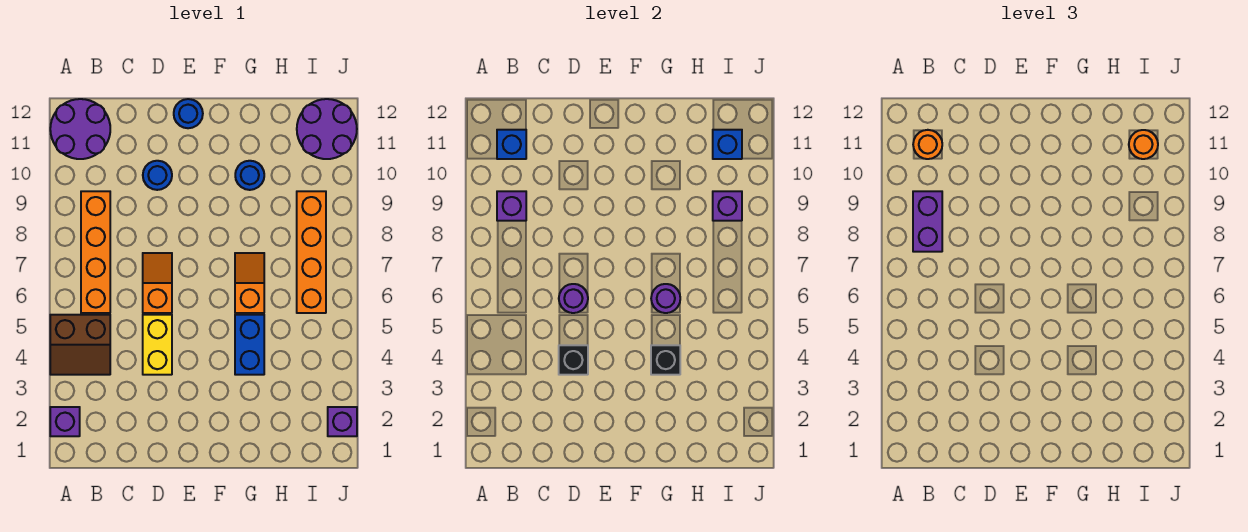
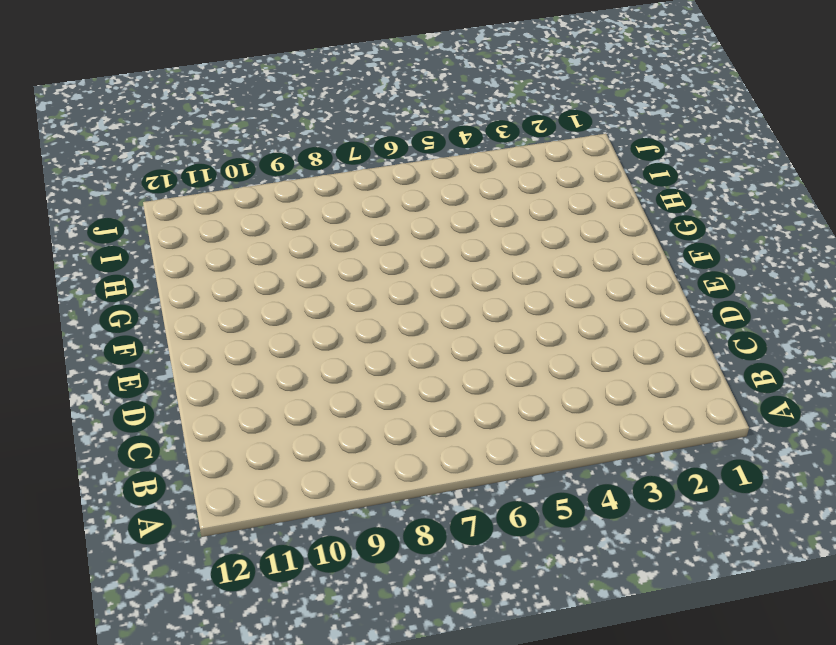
none -> purple 1x1 brick [50,407,80,436]
none -> brown 2x2 slope [50,315,110,375]
none -> purple 2x2 round brick [50,99,110,159]

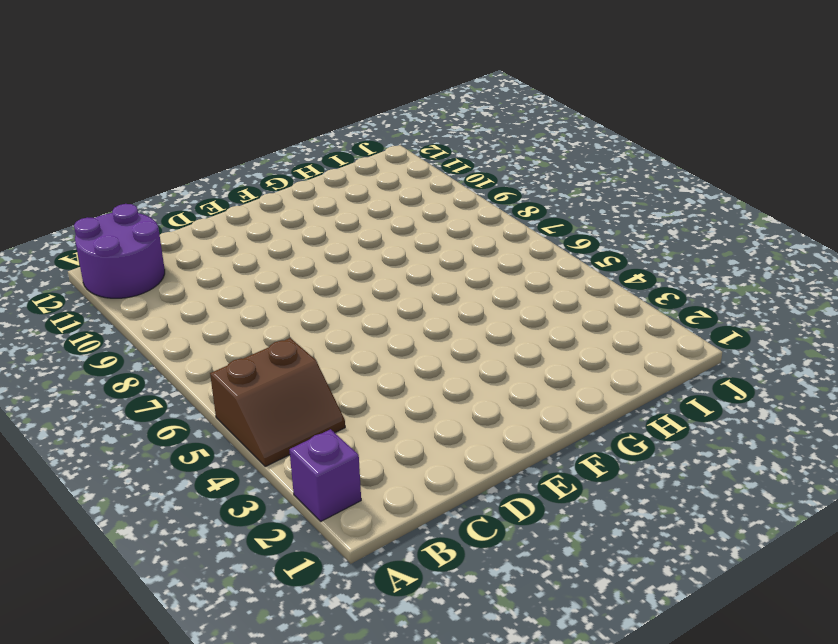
none -> orange 1x4 brick [81,191,110,313]
none -> yellow 1x2 brick [143,315,172,375]
none -> orange 1x2 slope [143,253,172,313]

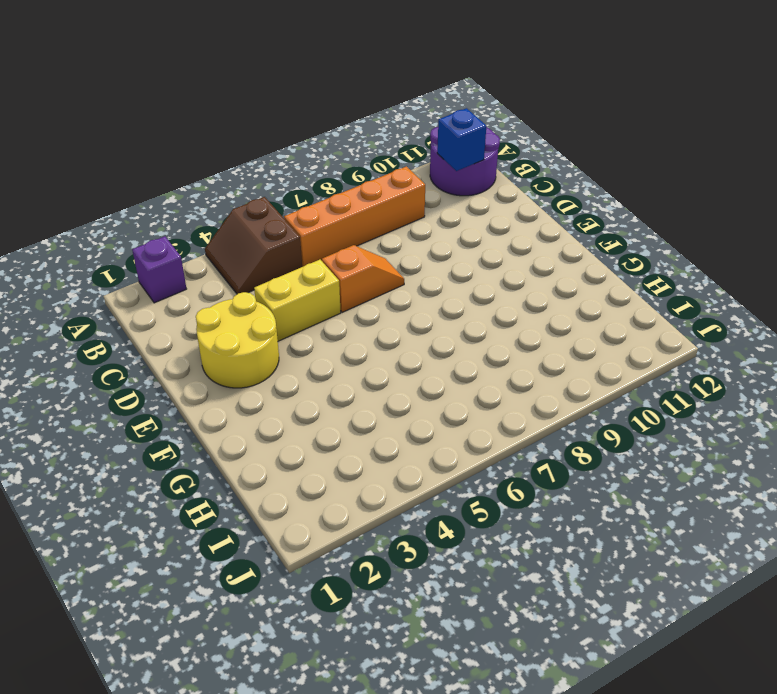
yellow 2x2 round brick [196,292,279,388] -> none
none -> blue 1x1 round brick [143,161,172,190]
none -> blue 1x1 round brick [174,99,203,128]
none -> blue 1x2 brick [235,315,264,375]

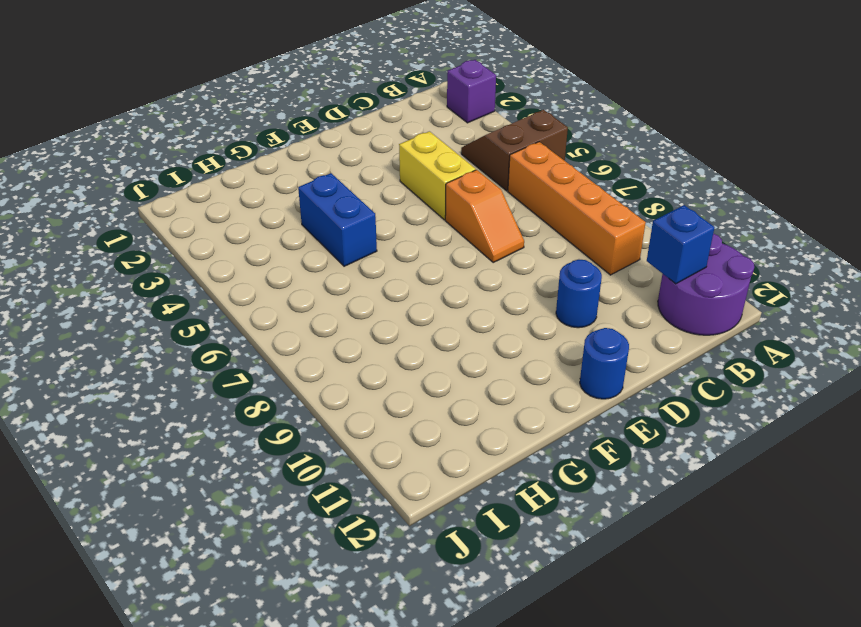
none -> orange 1x2 slope [235,253,264,313]
none -> blue 1x1 round brick [235,161,264,190]
none -> orange 1x4 brick [297,191,326,313]

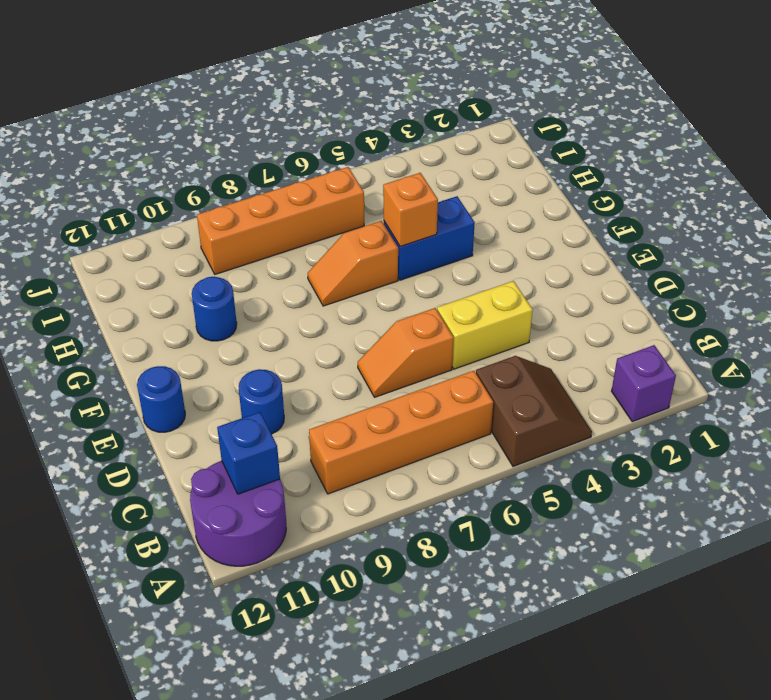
orange 1x1 brick [383,173,438,247] -> none
none -> purple 2x2 round brick [297,99,357,159]
none -> purple 1x1 brick [328,407,357,436]
none -> purple 1x1 brick [497,191,526,221]

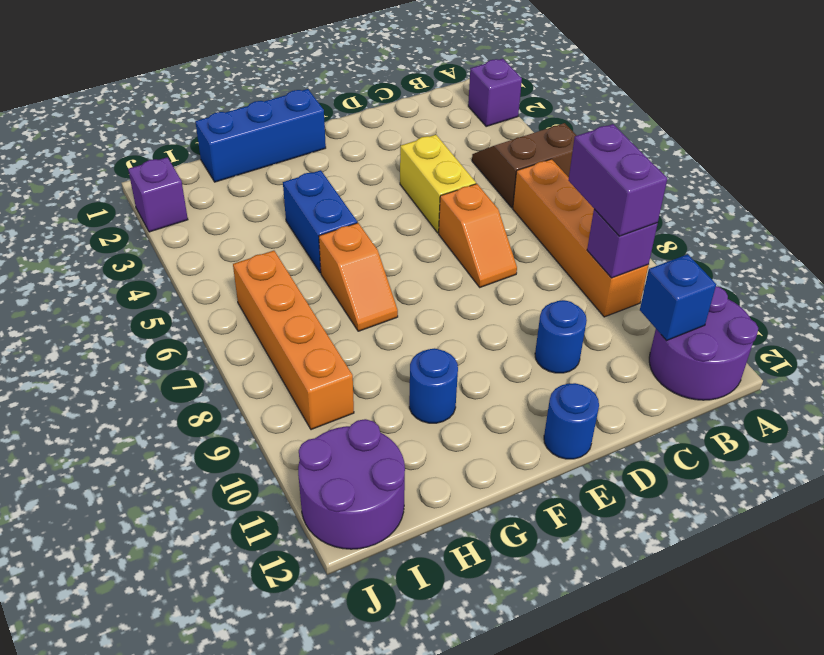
blue 1x3 brick [195,89,326,182] -> none
none -> black 1x1 brick [559,345,588,375]
none -> purple 1x1 round brick [559,284,588,313]
none -> black 1x1 brick [651,345,680,375]

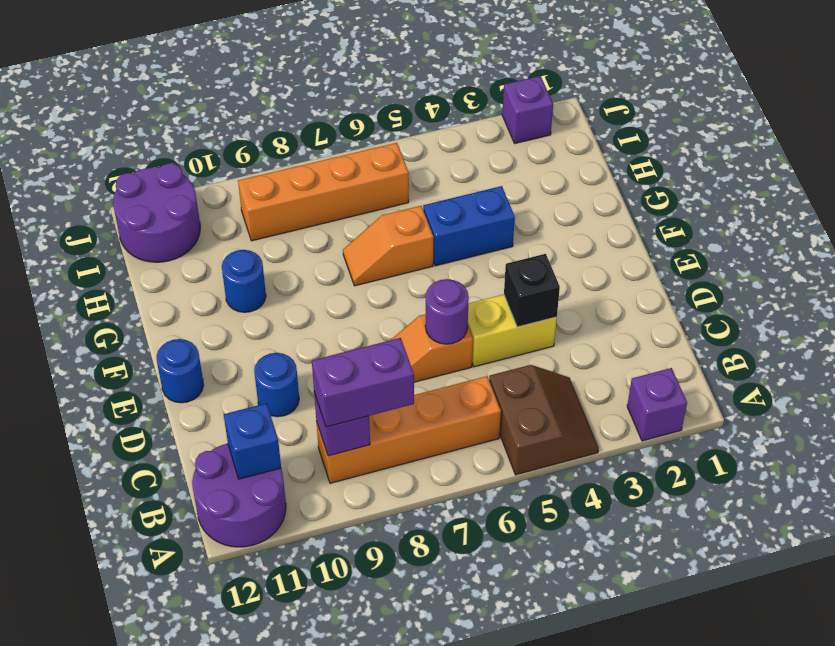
none -> black 1x1 brick [651,345,680,375]
none -> purple 1x1 round brick [651,284,680,313]
none -> purple 1x1 brick [713,191,742,221]

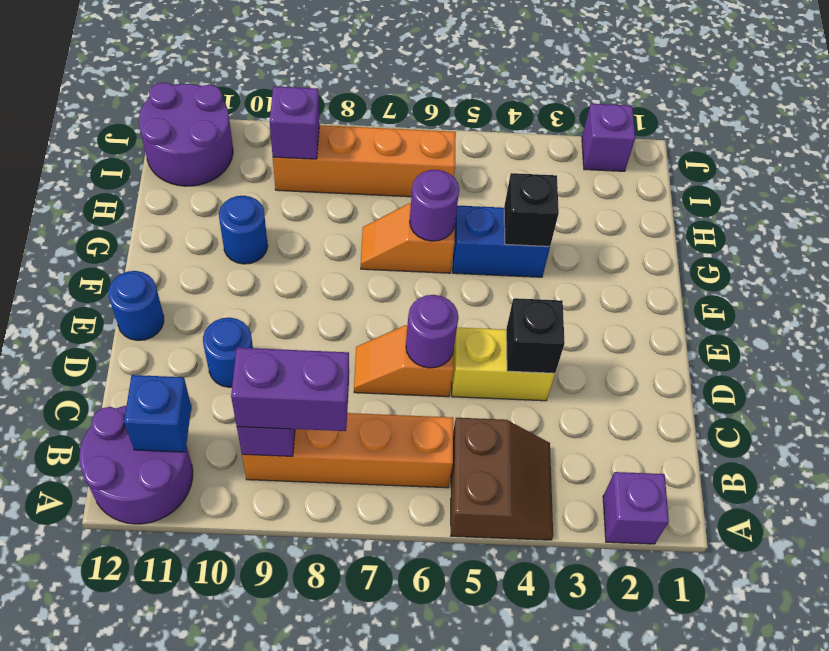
none -> blue 1x1 brick [713,130,742,159]
none -> orange 1x1 round brick [913,130,942,159]
none -> orange 1x1 round brick [1129,130,1158,159]

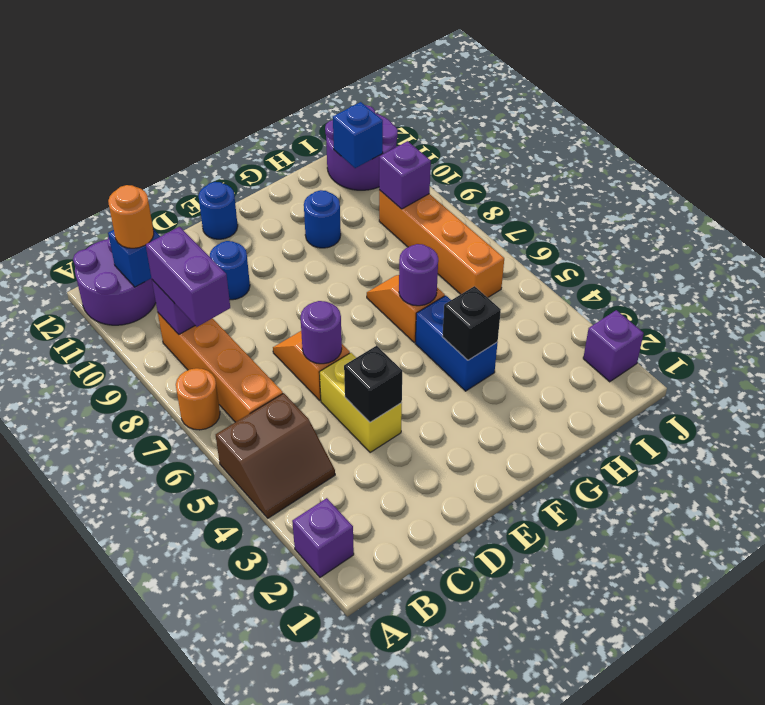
orange 1x1 round brick [176,368,220,430] -> orange 1x1 round brick moved to [1129,130,1158,159]

